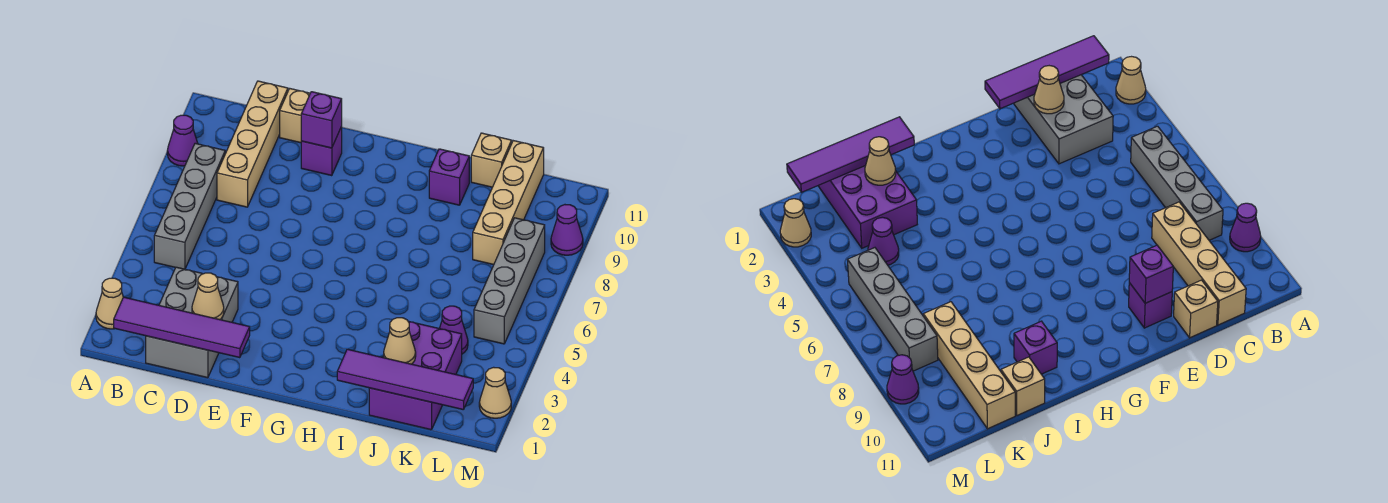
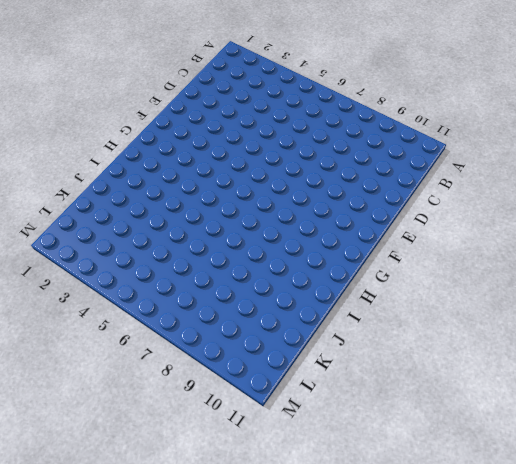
none -> tan 1x1 cone [96,278,123,329]
none -> purple 1x1 cone [167,115,198,166]
none -> grey 1x4 brick [154,143,225,269]

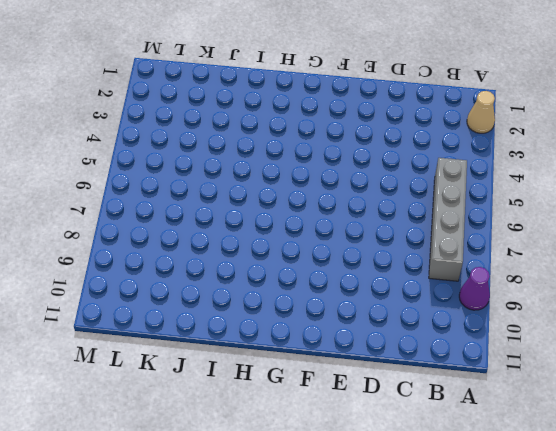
none -> grey 2x3 brick [146,267,238,378]
none -> tan 1x4 brick [217,81,288,207]
none -> tan 1x1 brick [280,89,310,143]

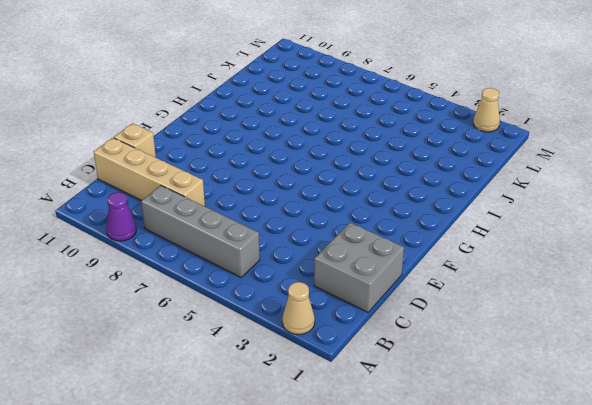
grey 2x2 brick [314,223,404,312] -> grey 2x3 brick [146,267,238,378]
none -> purple 1x1 brick [301,127,342,176]
none -> purple 1x1 brick [429,149,469,205]
none -> purple 2x3 brick [369,321,462,430]

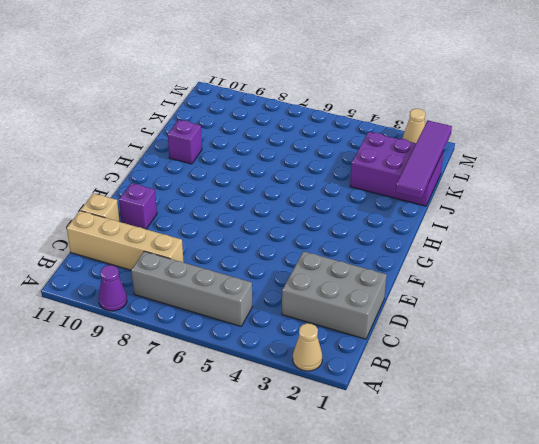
none -> tan 1x1 brick [471,133,512,187]
none -> purple 1x1 cone [439,306,468,354]
none -> tan 1x4 brick [473,141,544,265]

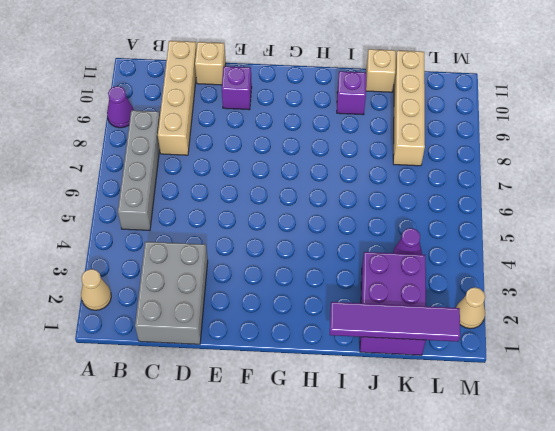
none -> grey 1x4 brick [474,218,545,344]
none -> purple 1x1 cone [551,205,583,255]
none -> purple 1x4 tile [114,297,250,358]

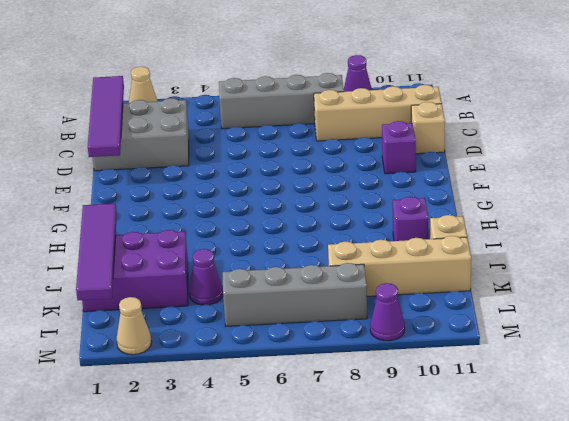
none -> tan 1x1 cone [192,273,224,320]
none -> purple 1x1 brick [301,92,342,148]
none -> tan 1x1 cone [384,318,416,364]

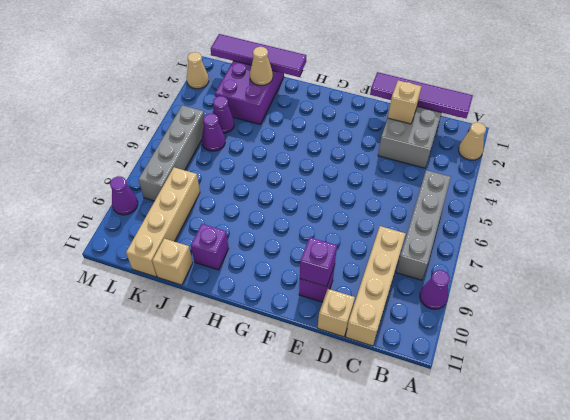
tan 1x1 brick [388,81,421,124] -> tan 1x1 cone [192,273,224,320]
purple 1x1 cone [202,114,225,151] -> none

